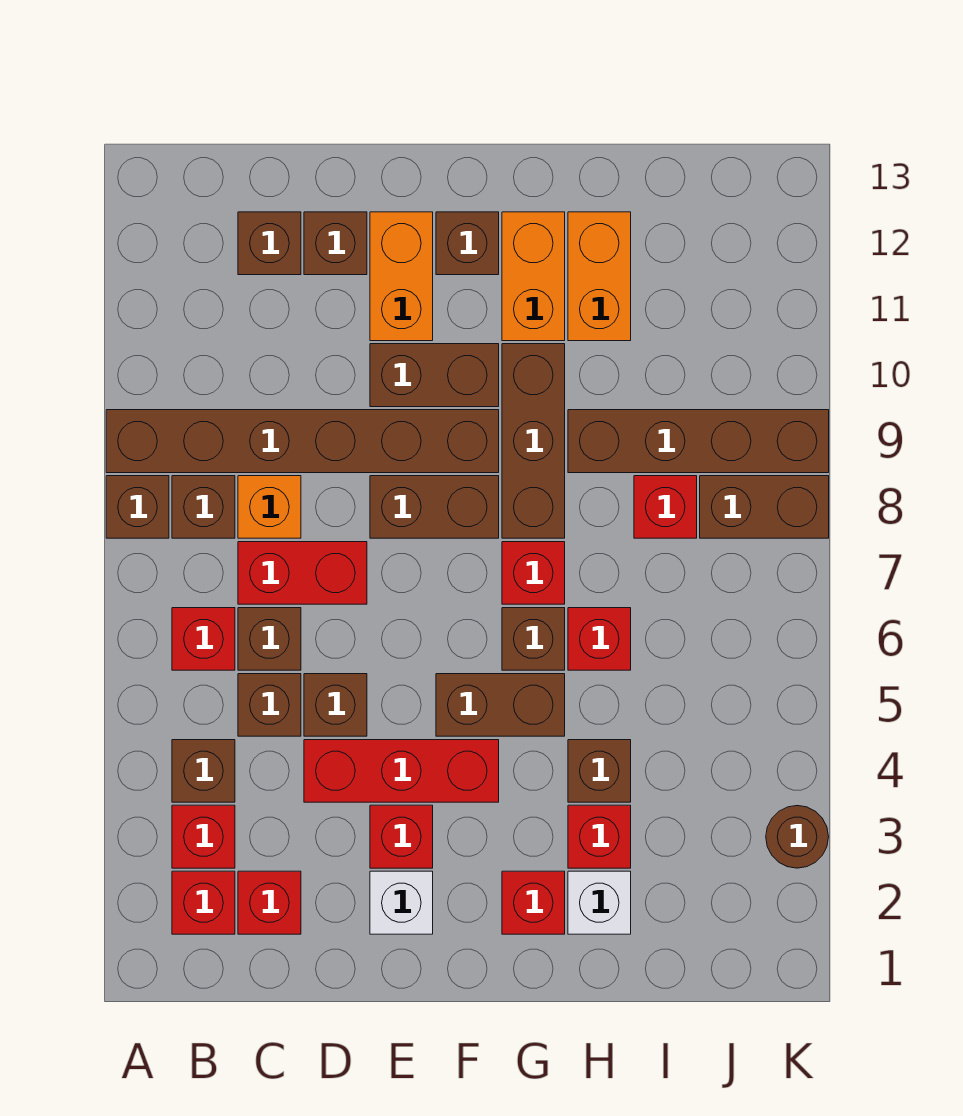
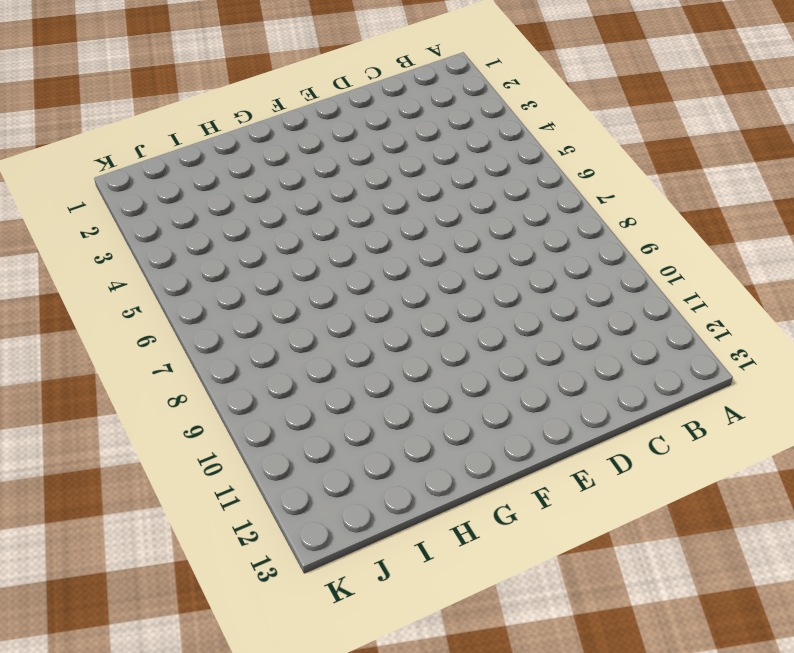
none -> brown 1x1 brick [106,476,169,538]
none -> brown 1x6 brick [106,410,499,473]
none -> red 1x1 brick [172,871,235,934]
none -> red 1x1 brick [172,805,235,868]

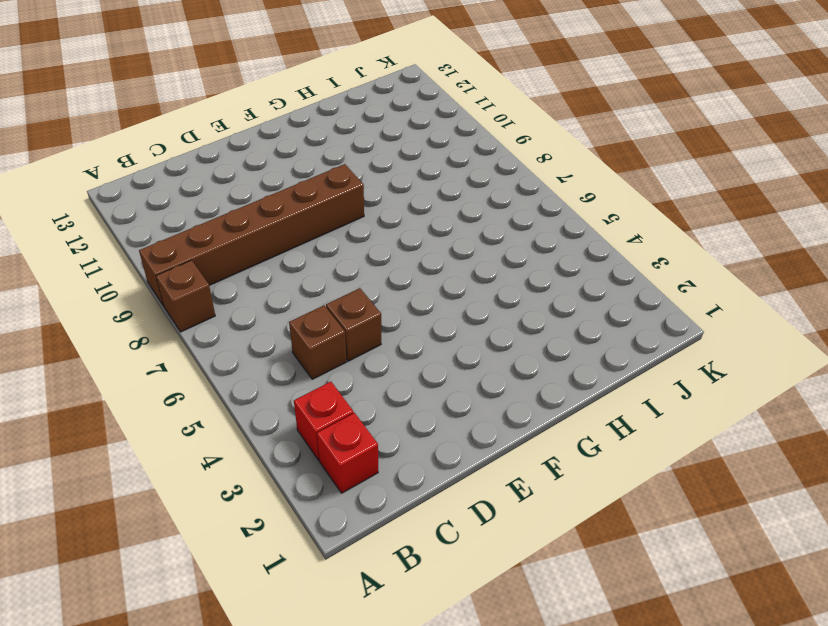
none -> brown 1x1 brick [172,740,235,802]
none -> red 1x1 brick [172,608,235,670]
none -> brown 1x1 brick [172,476,235,538]
none -> red 1x1 brick [238,871,301,934]

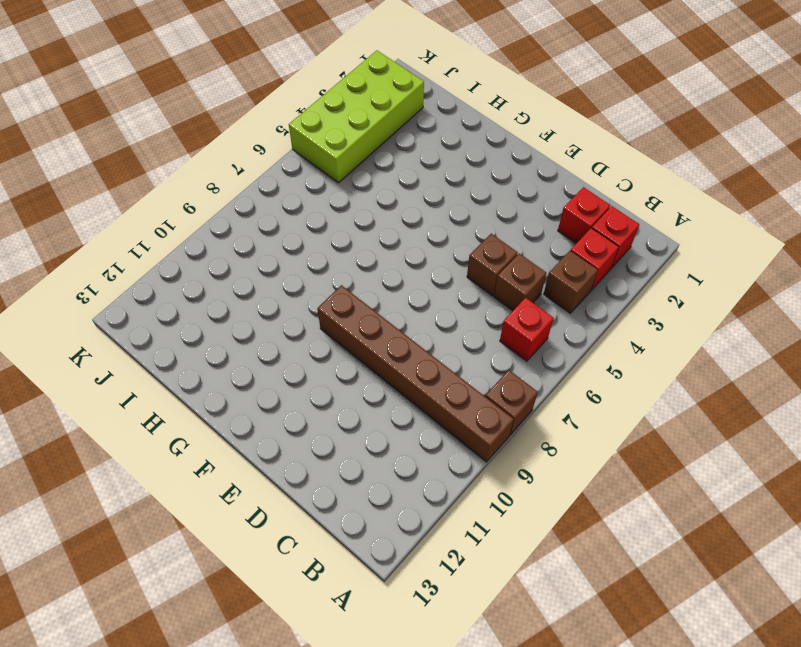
lime 2x4 brick [289,51,424,183] -> brown 1x1 round brick [766,806,829,868]
none -> brown 1x1 brick [172,476,235,538]
none -> brown 1x1 brick [238,608,301,670]
none -> red 1x2 brick [238,542,367,604]
none -> orange 1x1 brick [238,476,301,538]

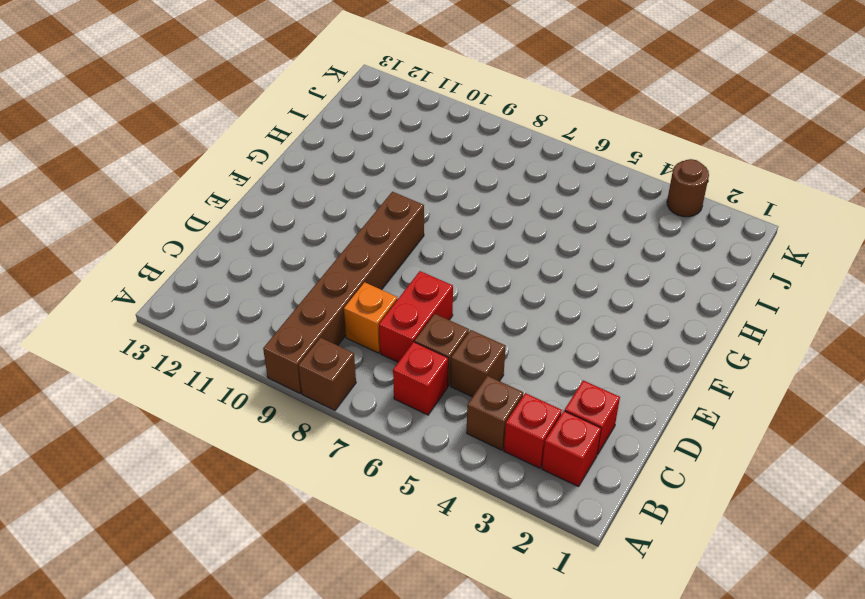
none -> brown 1x1 brick [172,476,235,538]
none -> brown 1x1 brick [238,212,301,275]
none -> red 1x3 brick [304,740,499,802]
none -> brown 1x1 brick [304,674,367,736]

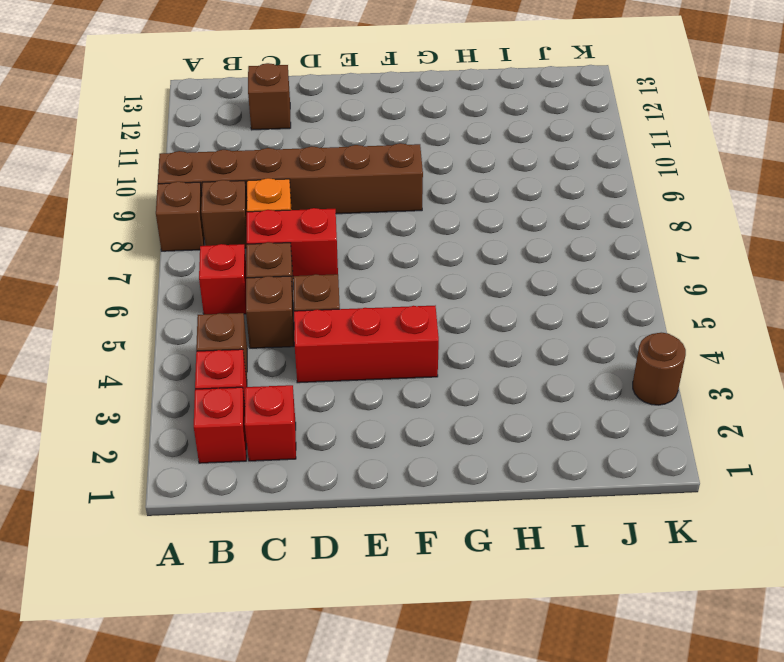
none -> brown 1x1 brick [304,212,367,275]
none -> white 1x1 brick [370,871,433,934]
none -> red 1x1 brick [370,805,433,868]
none -> brown 1x2 brick [370,476,499,538]

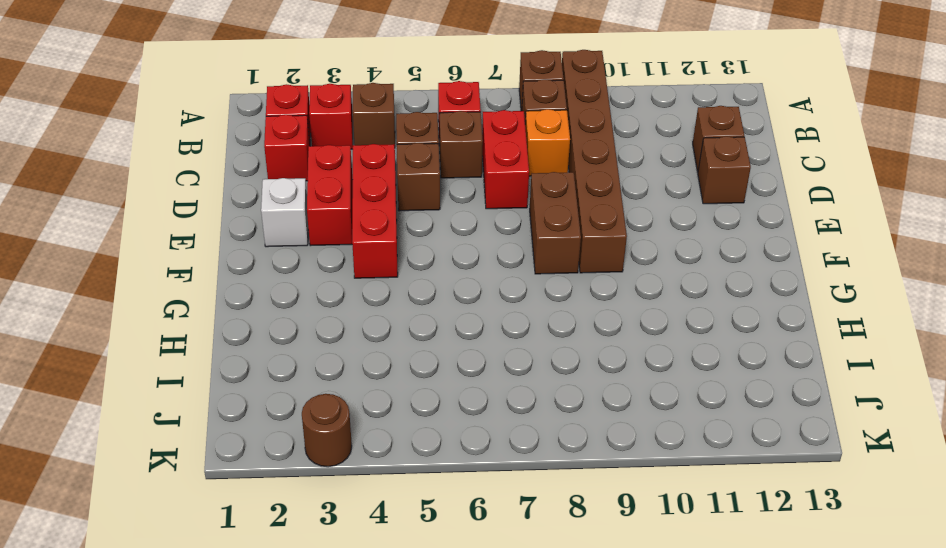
red 1x2 brick [307,145,353,246] -> red 1x1 brick [370,805,433,868]
none -> brown 1x2 brick [370,344,499,407]
none -> orange 1x2 brick [370,212,433,341]
none -> brown 1x2 brick [436,674,565,736]
none -> brown 1x1 brick [436,212,499,275]

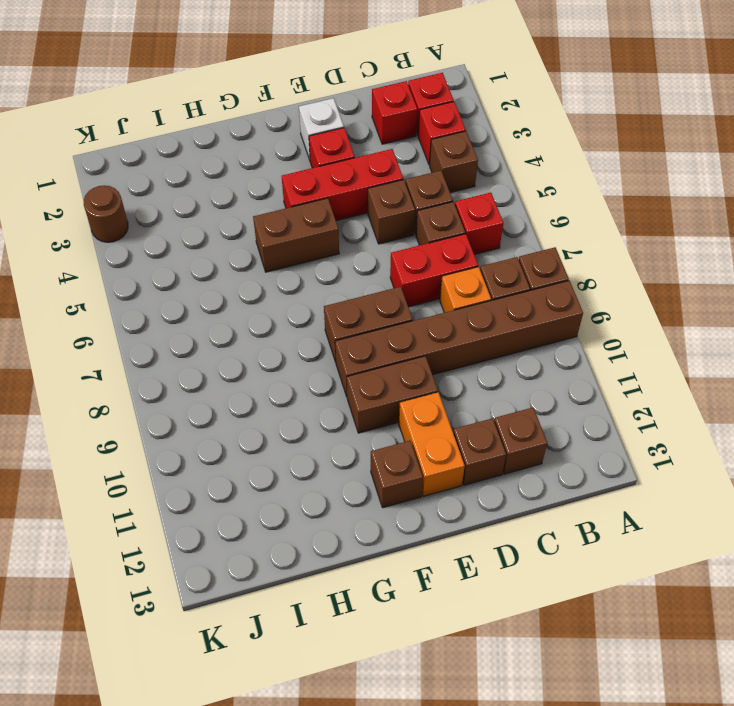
none -> red 1x1 brick [502,871,565,934]
none -> brown 1x1 brick [502,608,565,670]
none -> red 1x1 brick [502,542,565,604]
none -> brown 1x3 brick [502,344,565,538]

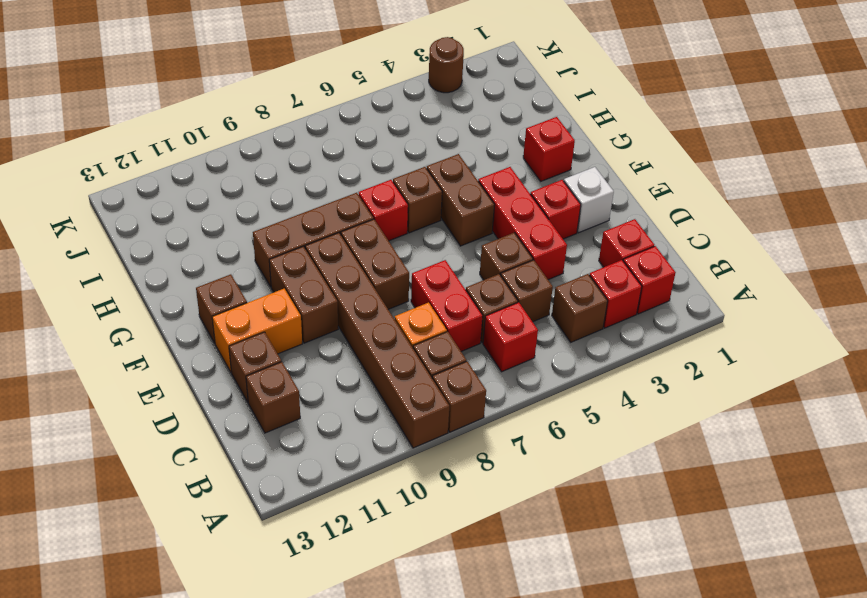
none -> orange 1x2 brick [502,212,565,341]
none -> white 1x1 brick [568,871,631,934]
none -> red 1x1 brick [568,805,631,868]
none -> brown 1x1 brick [568,740,631,802]

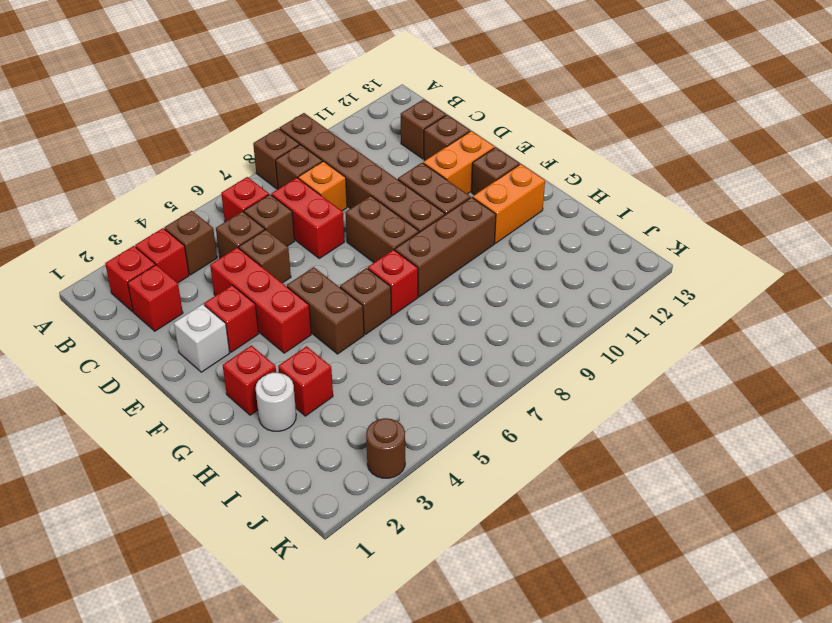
white 1x1 round brick [256,373,296,431] -> white 1x1 brick [568,871,631,934]
none -> brown 1x1 brick [568,740,631,802]
none -> red 1x1 brick [568,608,631,670]
none -> brown 1x4 brick [568,410,829,473]
none -> orange 1x2 brick [568,212,631,341]

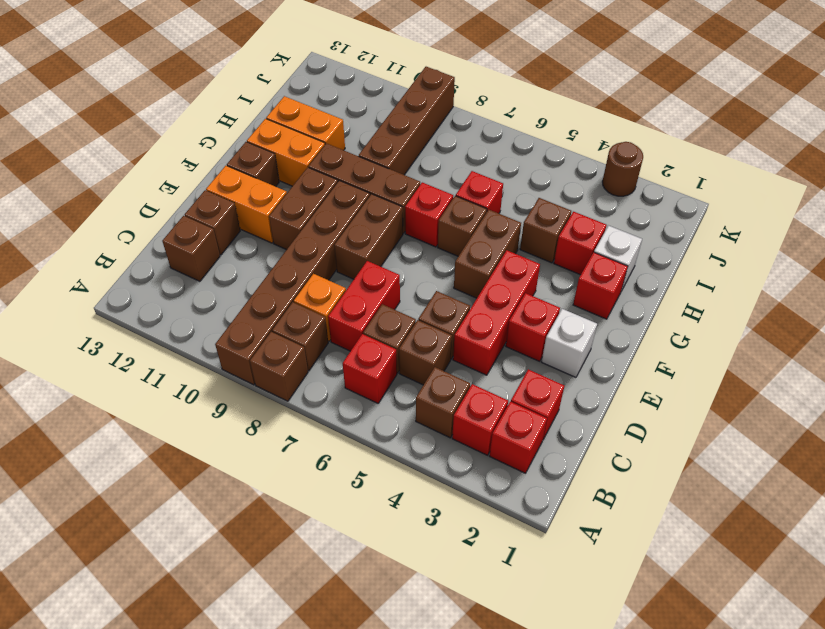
none -> red 1x1 brick [634,476,697,538]
none -> brown 1x2 brick [700,476,829,538]

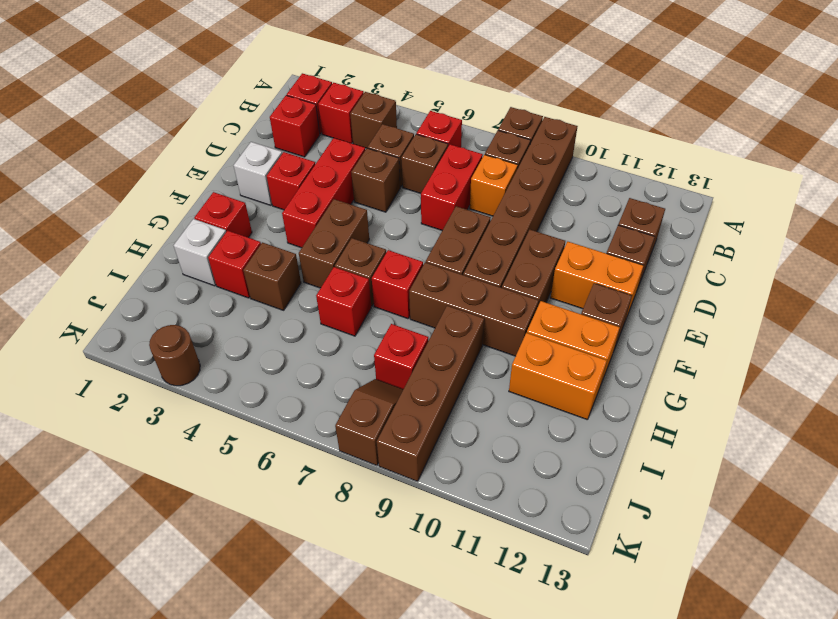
brown 1x2 slope [335,379,403,465] -> brown 1x2 brick [700,476,829,538]

